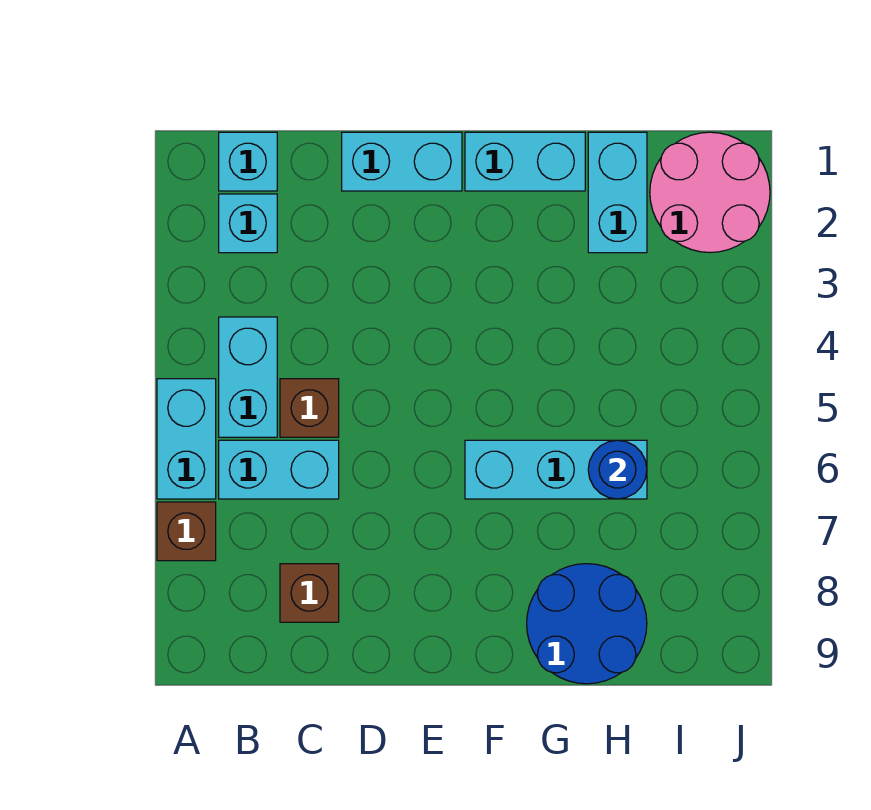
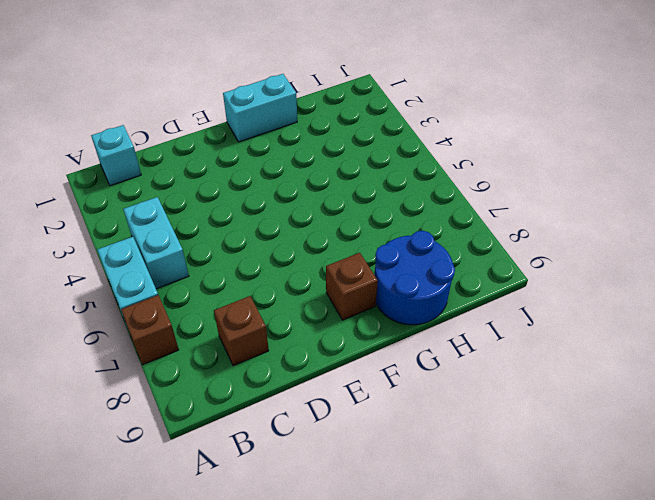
brown 1x1 brick [326,253,378,320] -> brown 1x1 brick moved to [280,379,339,437]
none -> cyan 1x1 brick [219,194,277,253]
none -> cyan 1x2 brick [219,440,339,499]
none -> cyan 1x2 brick [342,132,462,191]

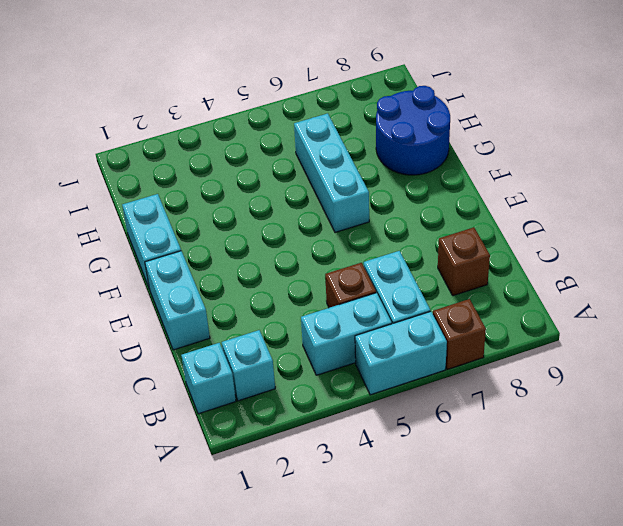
none -> cyan 1x2 brick [588,132,647,253]
none -> pink 2x2 round brick [650,132,770,253]
none -> blue 1x1 round brick [588,440,647,499]

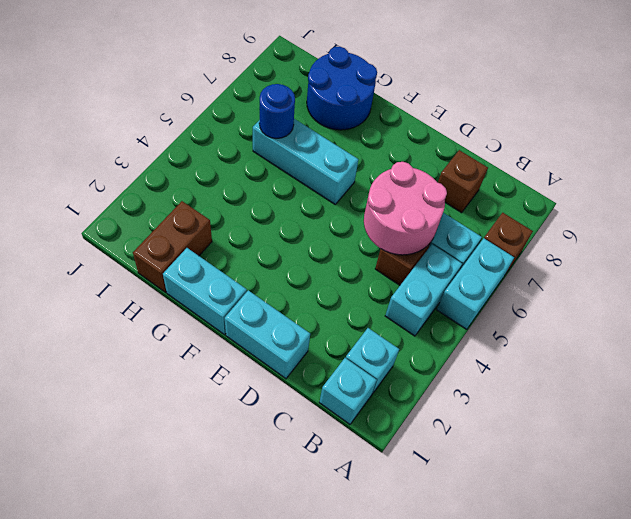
pink 2x2 round brick [364,162,447,255] -> pink 2x2 round brick moved to [650,132,770,253]
brown 1x2 brick [133,201,212,292] -> cyan 1x2 brick [588,132,647,253]

